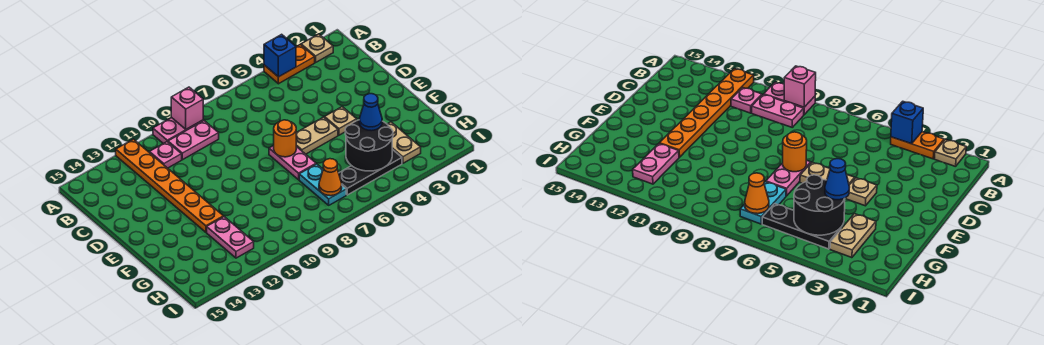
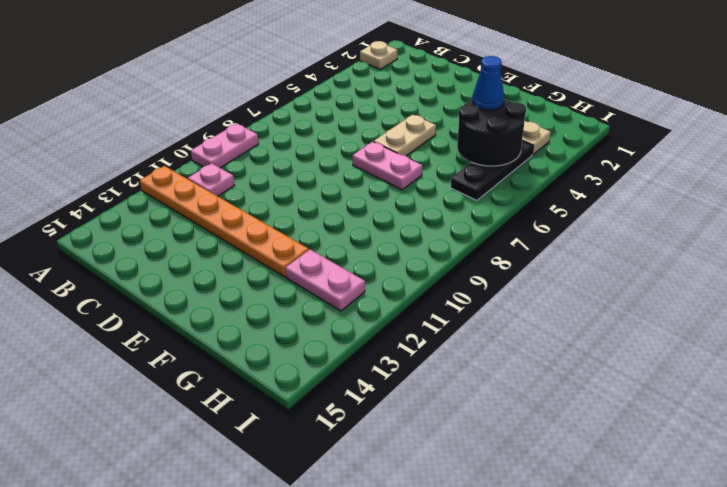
none -> orange 1x2 plate [264,45,315,84]
none -> pink 1x2 plate [168,121,219,160]
none -> tan 1x1 plate [325,107,357,135]

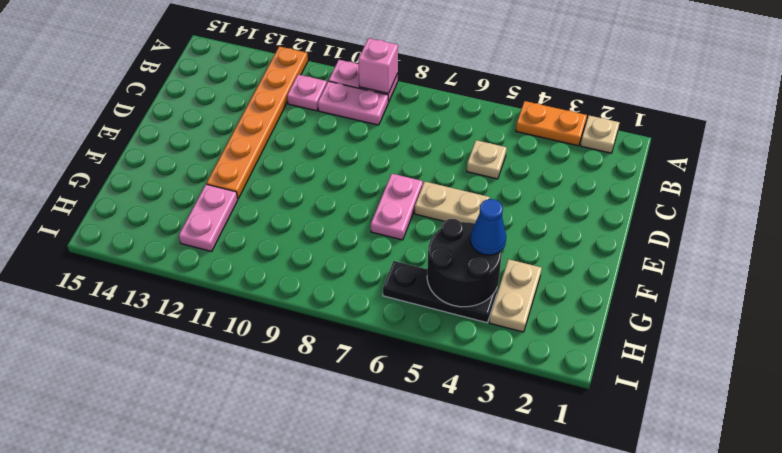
tan 1x1 plate [467,140,507,179] -> tan 1x1 plate moved to [325,107,357,135]
none -> cyan 1x2 plate [299,164,346,205]
none -> blue 1x1 brick [264,34,296,77]
none -> orange 1x1 round brick [274,120,296,157]

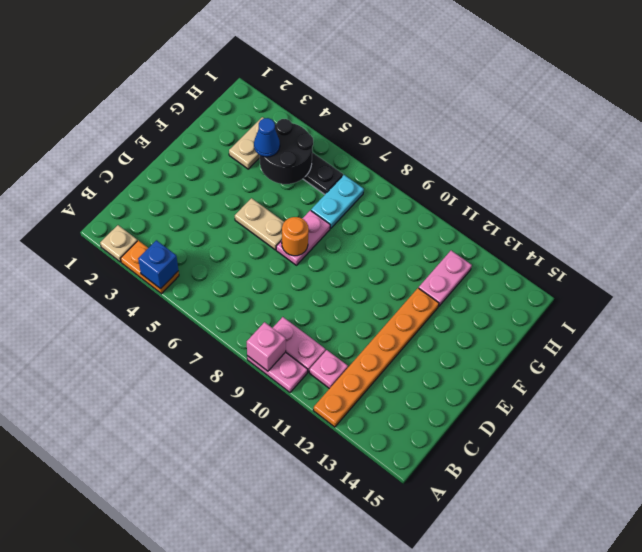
none -> tan 1x1 plate [325,107,357,135]
none -> orange 1x1 cone [319,159,342,196]

